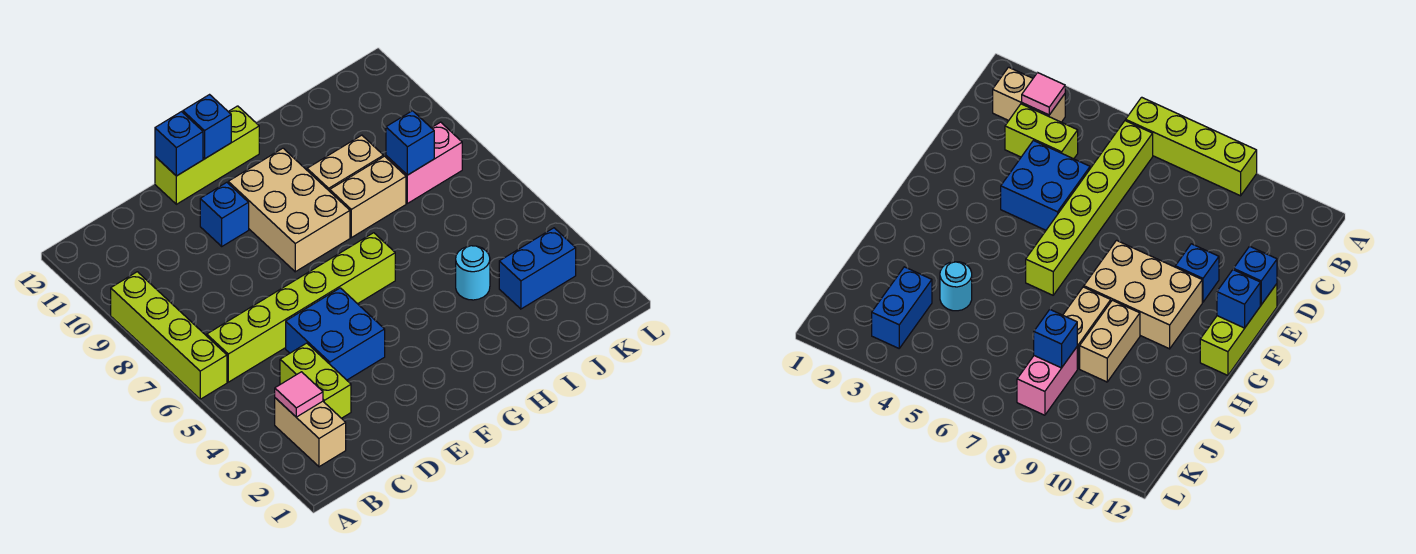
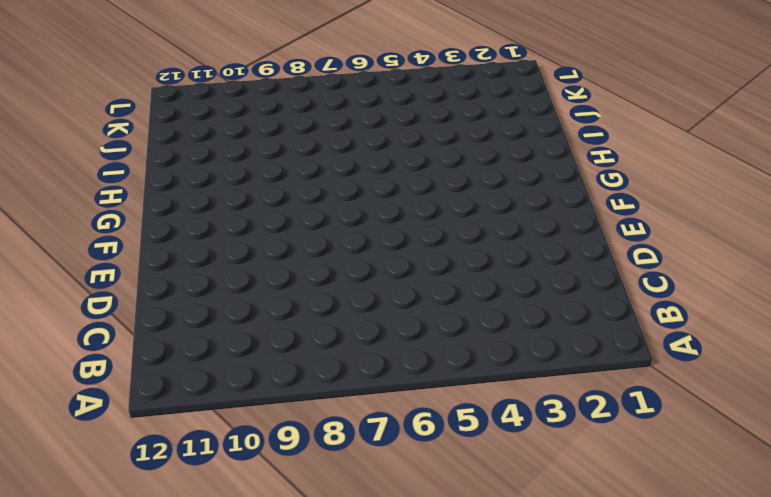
none -> lime 1x4 brick [111,272,227,399]
none -> tan 1x2 brick [275,398,346,467]
none -> lime 1x6 brick [207,233,395,382]

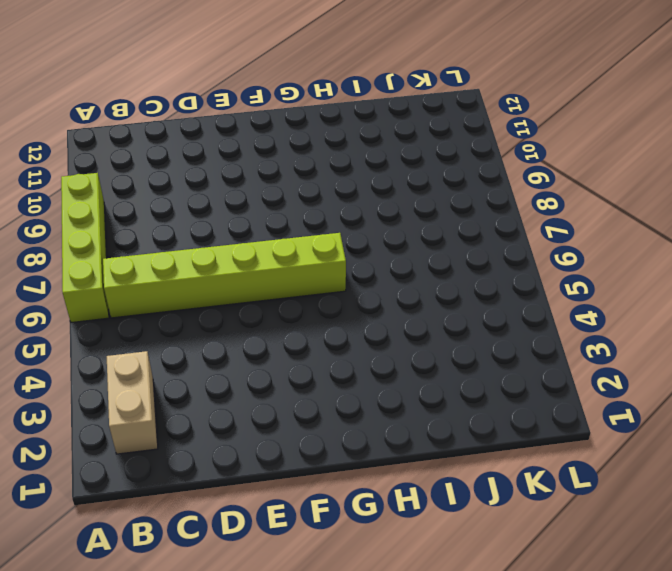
none -> lime 1x2 brick [280,343,351,418]
none -> blue 2x2 brick [286,288,385,380]
none -> blue 1x1 brick [200,182,249,246]

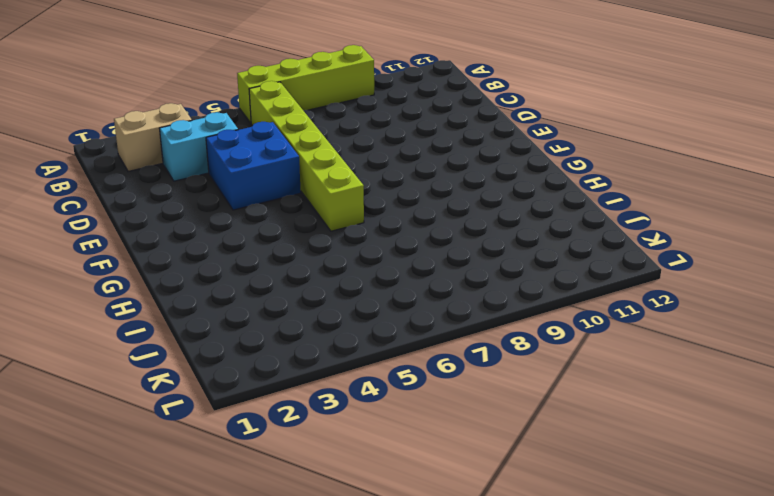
cyan 1x2 brick [160,112,238,181] -> lime 1x2 brick [280,343,351,418]
none -> blue 1x1 brick [200,182,249,246]
none -> lime 1x3 brick [155,106,259,204]
none -> tan 2x3 brick [228,148,350,272]

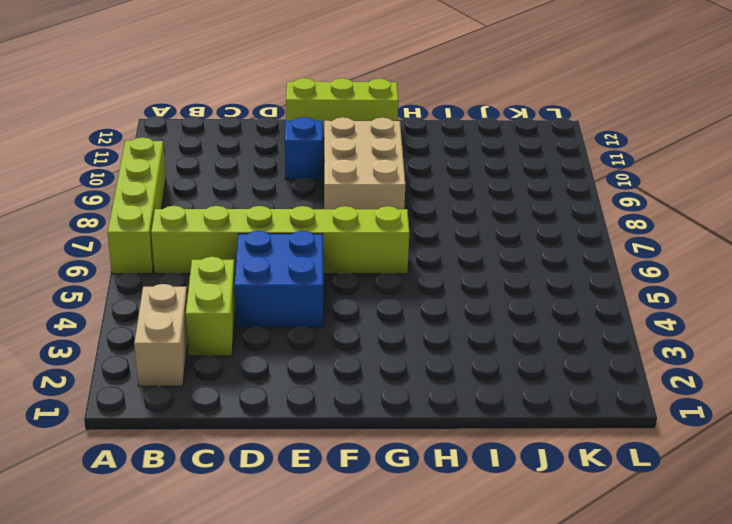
none -> tan 1x2 brick [330,156,406,238]
none -> tan 1x2 brick [307,135,383,191]
none -> cyan 1x1 round brick [456,246,490,300]

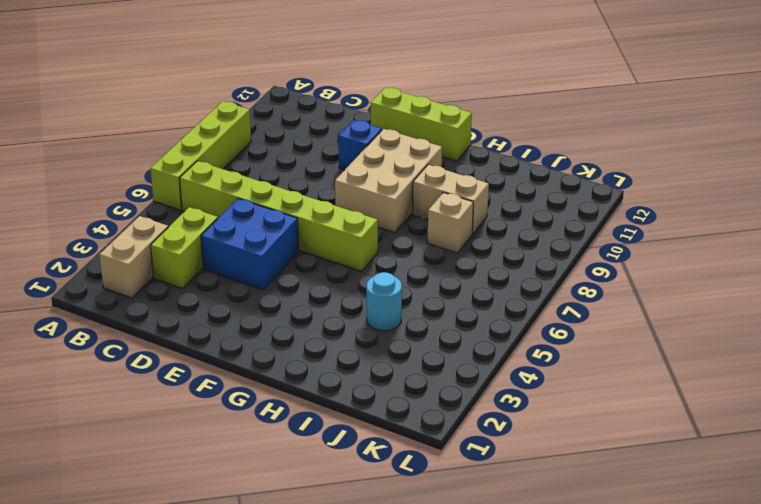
tan 1x1 brick [428,192,473,253] -> tan 1x2 brick [330,156,406,238]
none -> blue 1x2 brick [499,228,576,309]
none -> pink 1x2 brick [386,122,462,203]
none -> pink 1x1 tile [275,372,323,417]

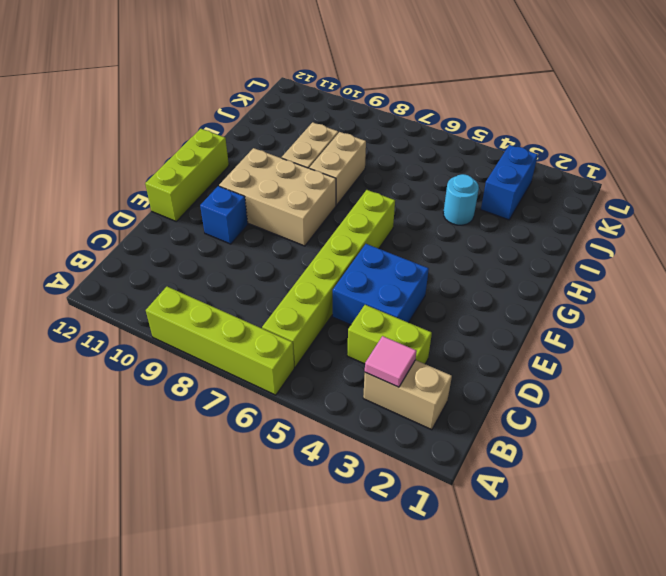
none -> pink 1x2 brick [386,122,462,203]
none -> blue 1x1 brick [155,112,203,176]
none -> blue 1x1 brick [183,95,231,159]

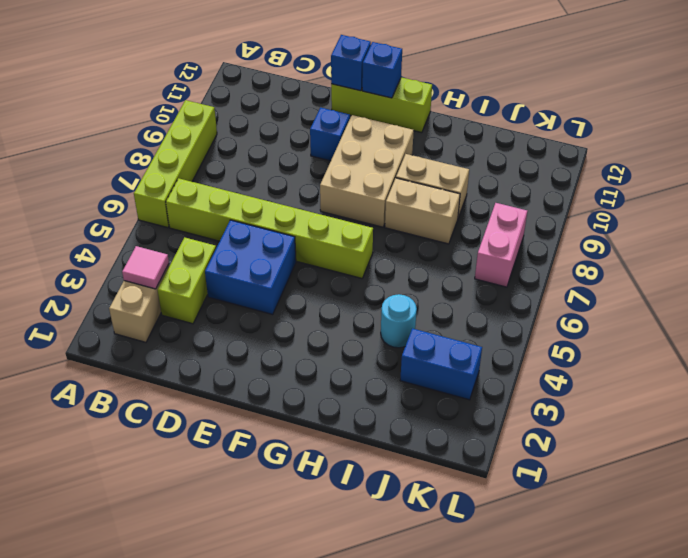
pink 1x2 brick [475,203,527,287] -> pink 1x2 brick turned to [386,122,462,203]
none -> blue 1x1 brick [386,111,434,175]

